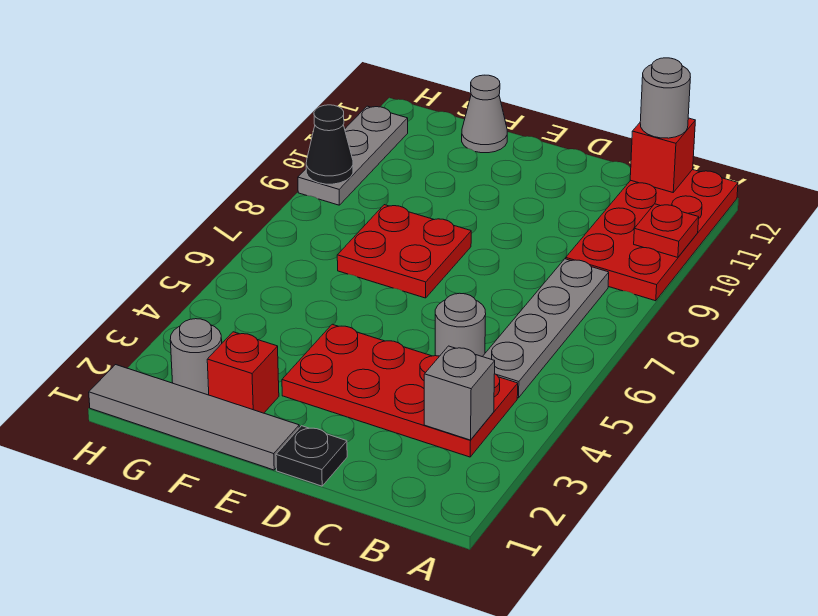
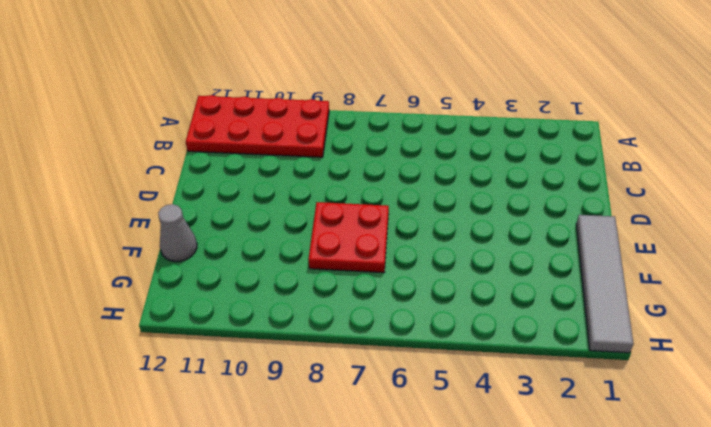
none -> red 2x4 plate [282,324,518,457]
none -> grey 1x4 plate [483,259,609,398]
none -> grey 1x1 round brick [435,293,486,357]

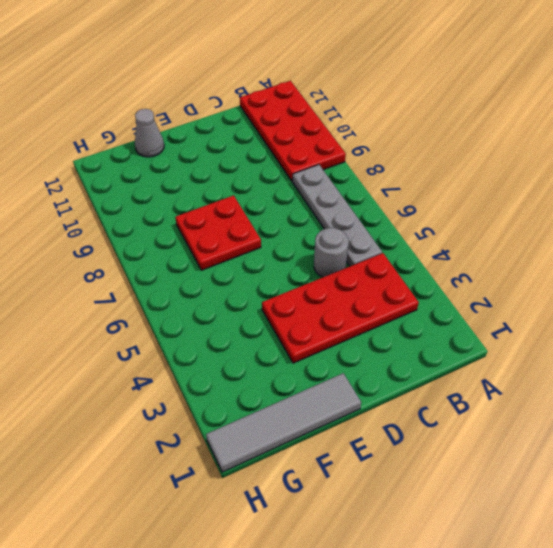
none -> black 1x1 plate [276,426,347,486]
none -> red 1x1 brick [207,332,279,413]
none -> grey 1x1 round brick [170,319,222,395]

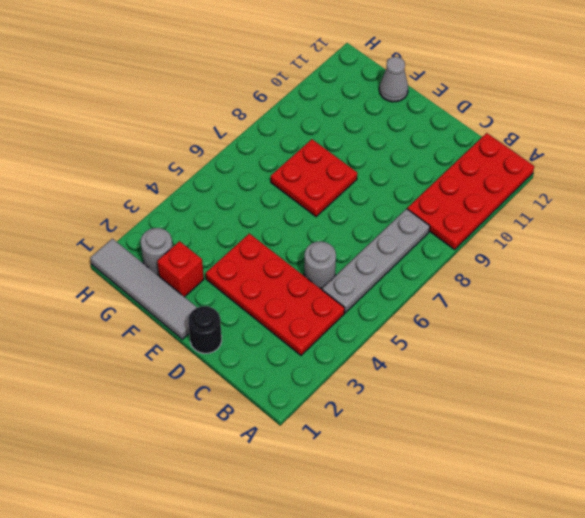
black 1x1 round brick [188,306,222,353] -> black 1x1 plate [276,426,347,486]
none -> grey 1x3 plate [298,106,408,205]
none -> red 1x1 plate [634,204,699,257]
none -> grey 1x1 brick [424,346,495,440]

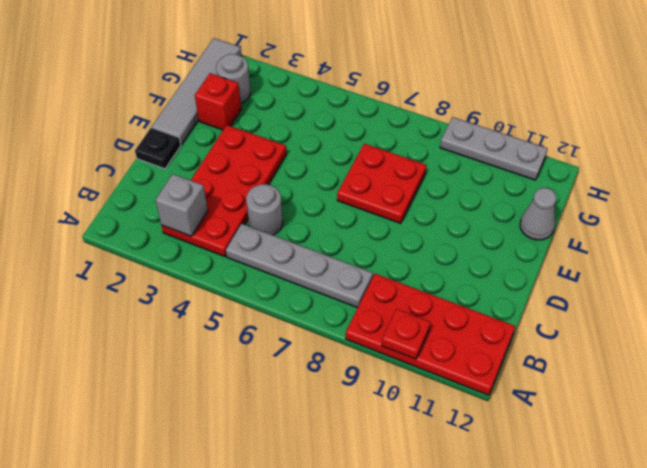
none -> red 1x1 brick [630,118,695,192]
none -> black 1x1 cone [306,105,353,184]
none -> grey 1x1 round brick [640,58,690,138]

